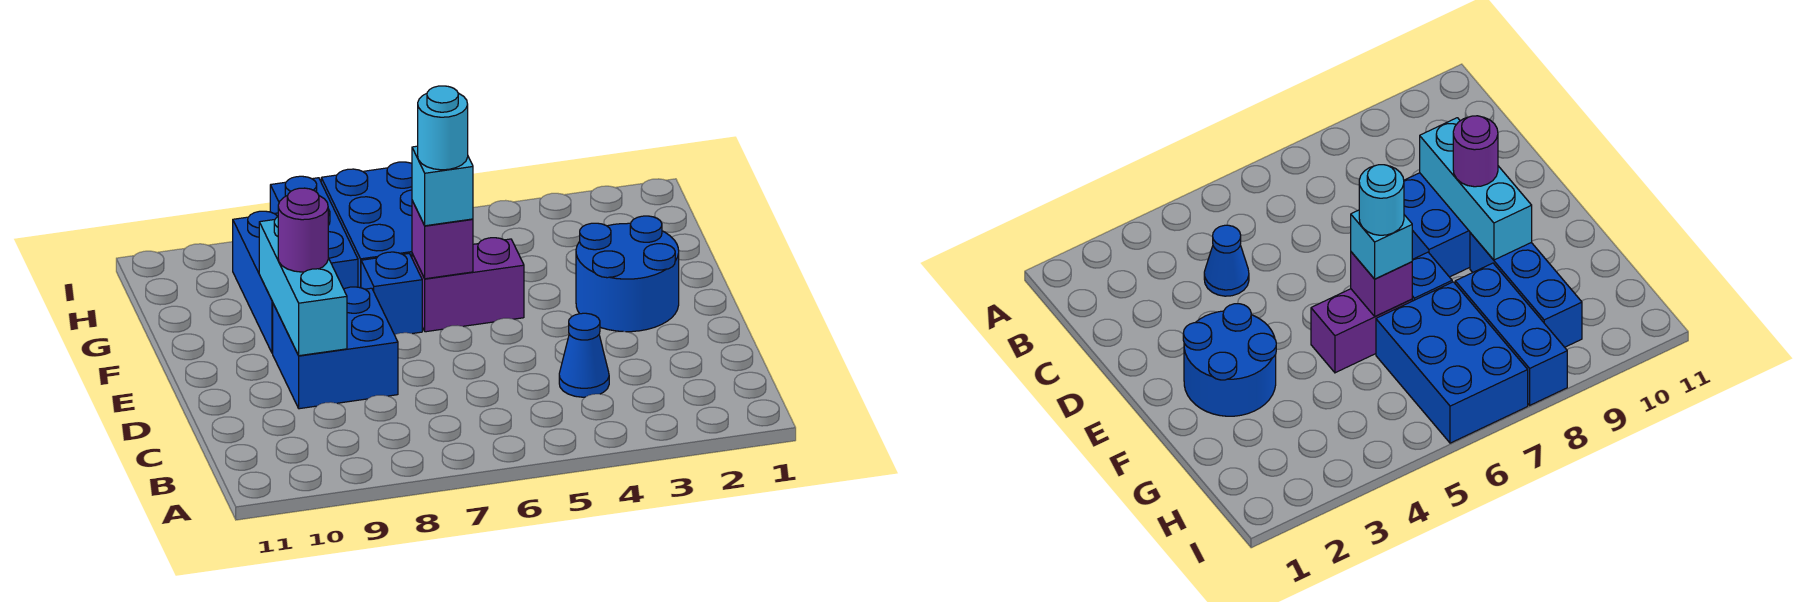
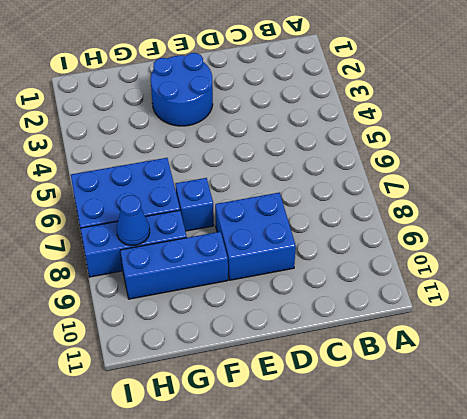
blue 1x1 cone [117,195,150,246] -> blue 1x1 cone moved to [559,313,609,397]
none -> purple 1x2 brick [412,238,524,332]
none -> cyan 1x3 brick [259,217,347,356]
none -> purple 1x1 brick [412,201,473,279]

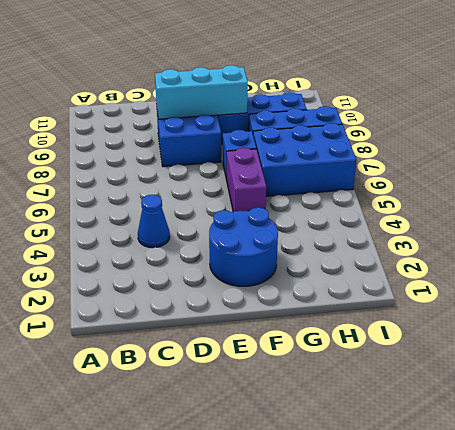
none -> purple 1x1 brick [412,201,473,279]
none -> purple 1x1 round brick [278,188,328,272]
none -> cyan 1x1 brick [412,146,473,226]

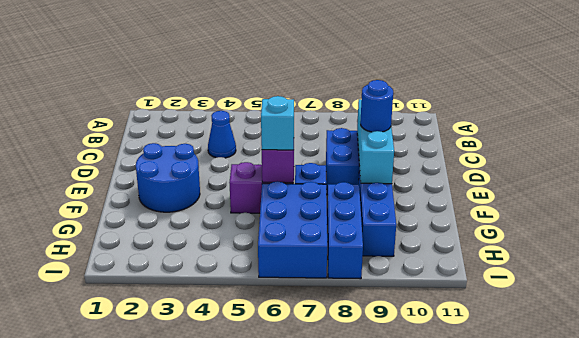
blue 1x1 round brick [360,80,393,132] -> purple 1x1 round brick [278,188,328,272]
none -> cyan 1x1 round brick [418,86,468,170]

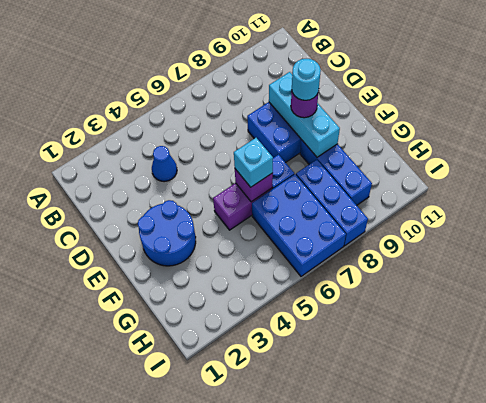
cyan 1x1 round brick [292,59,321,100] -> cyan 1x1 round brick moved to [418,86,468,170]

